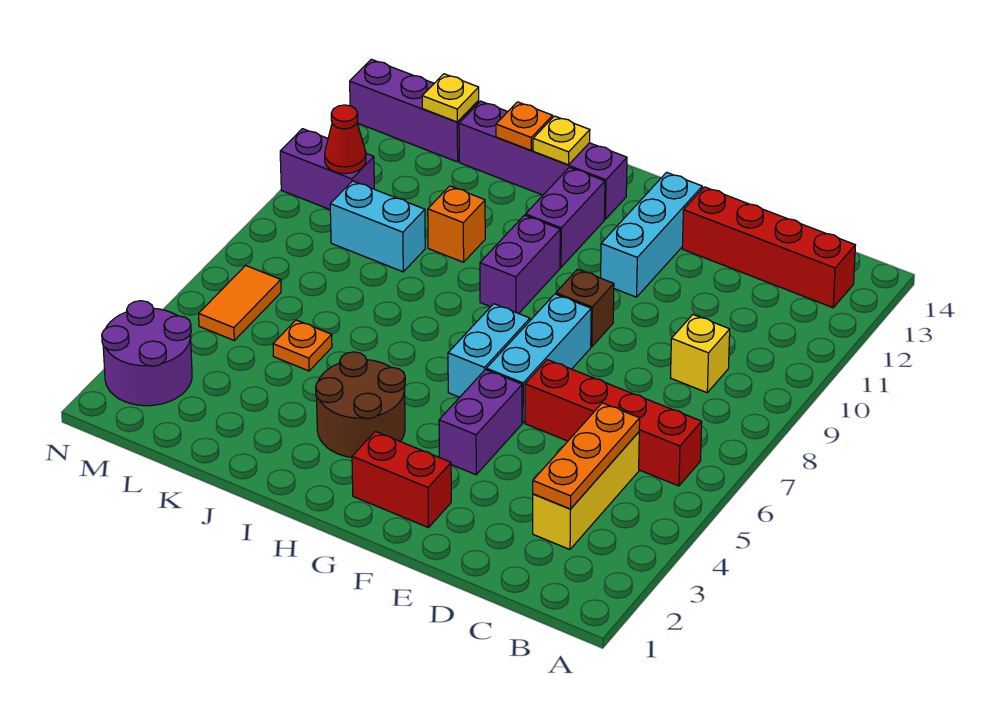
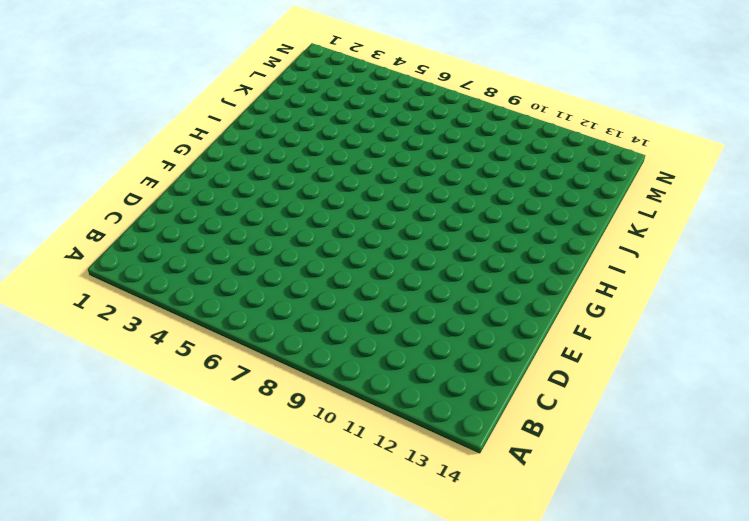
none -> red 1x4 brick [525,360,702,486]
none -> red 1x4 brick [682,187,855,308]
none -> yellow 1x3 brick [533,432,639,549]

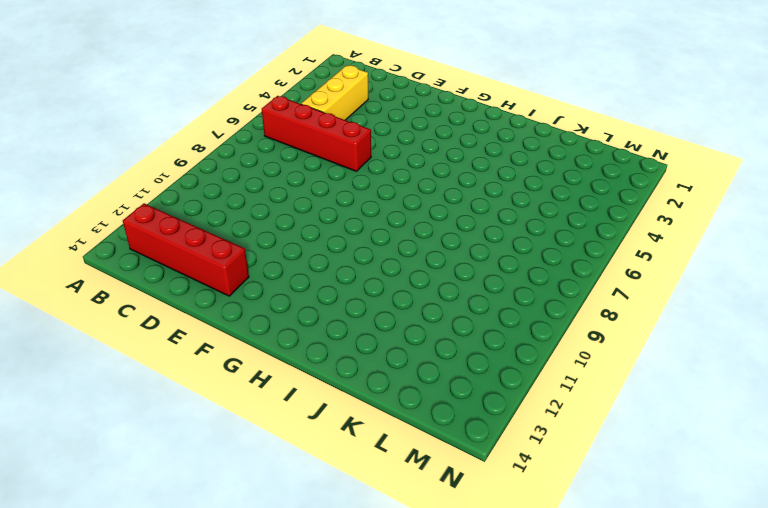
none -> yellow 1x1 brick [671,315,730,393]
none -> red 1x2 brick [352,431,451,528]
none -> purple 1x2 brick [439,370,522,475]

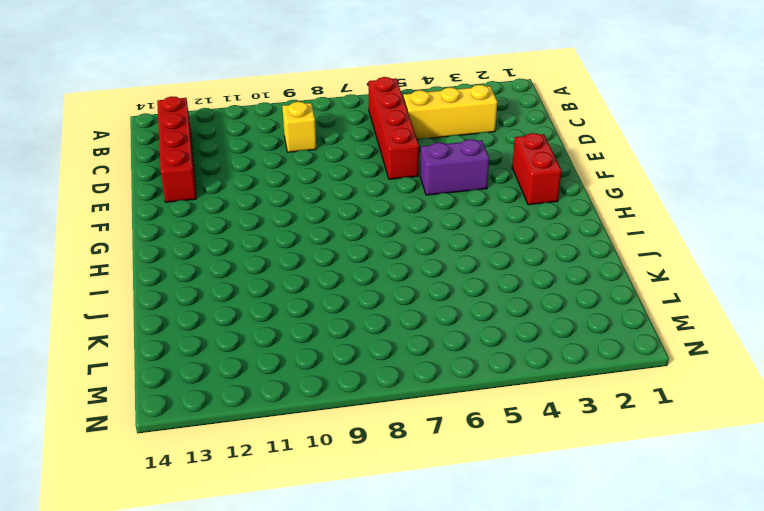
none -> cyan 1x3 brick [486,294,591,423]
none -> brown 1x1 brick [556,269,614,347]
none -> cyan 1x3 brick [601,172,702,297]

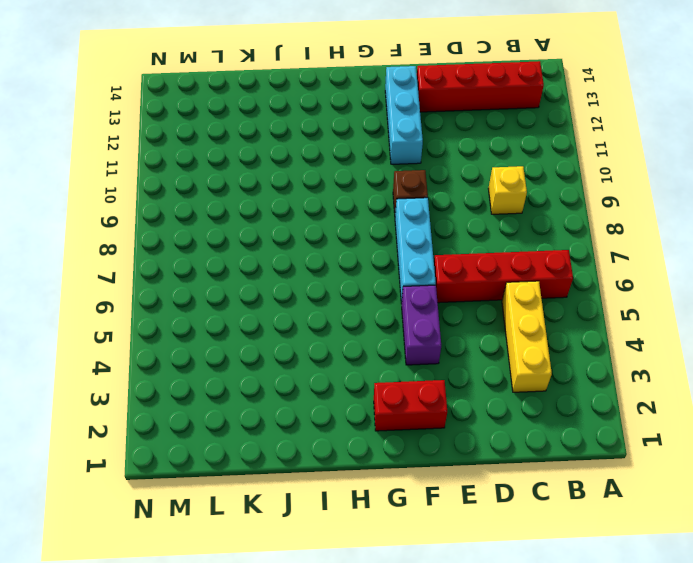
none -> cyan 1x2 brick [448,304,530,397]
none -> brown 2x2 round brick [316,352,405,457]
none -> purple 1x2 brick [480,215,560,314]

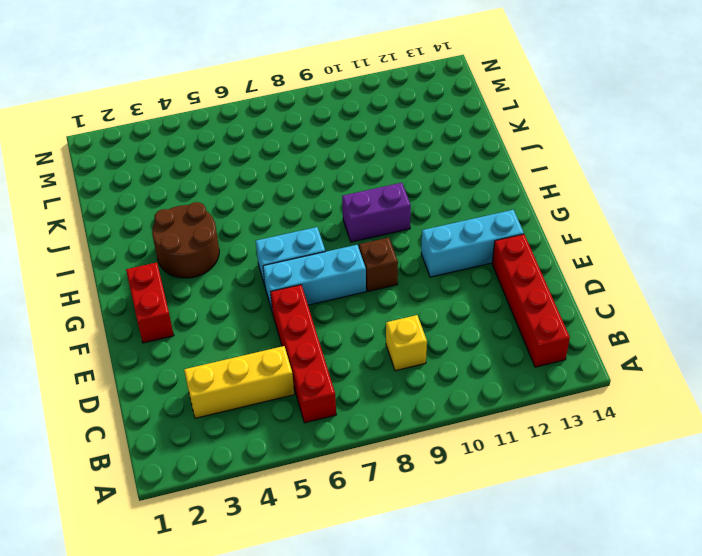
none -> purple 1x2 brick [439,370,522,475]
none -> purple 1x2 brick [526,167,605,267]
none -> purple 1x4 brick [459,101,627,219]

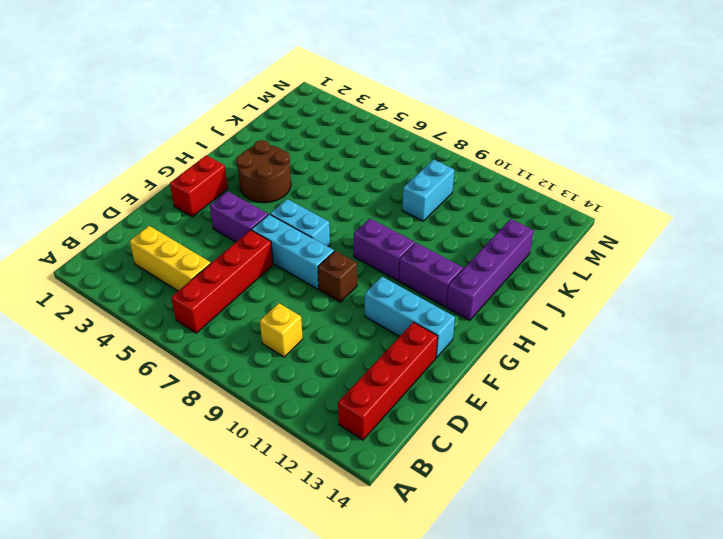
none -> orange 1x1 brick [428,186,485,262]
none -> orange 1x1 plate [273,320,332,371]
none -> purple 1x3 brick [350,59,479,162]

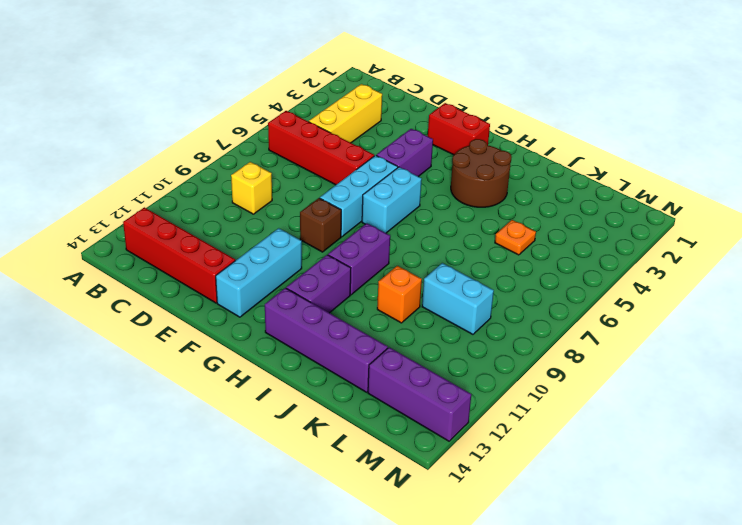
none -> purple 2x2 round brick [102,301,192,406]
none -> orange 1x2 tile [199,265,281,340]
none -> purple 1x2 brick [280,129,374,210]

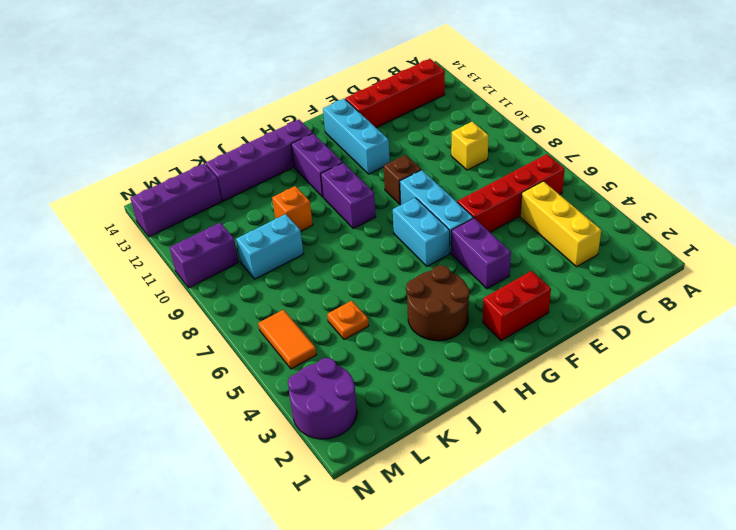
none -> orange 1x3 plate [533,403,640,509]
none -> yellow 1x1 plate [533,116,590,165]
none -> orange 1x1 plate [496,102,553,150]

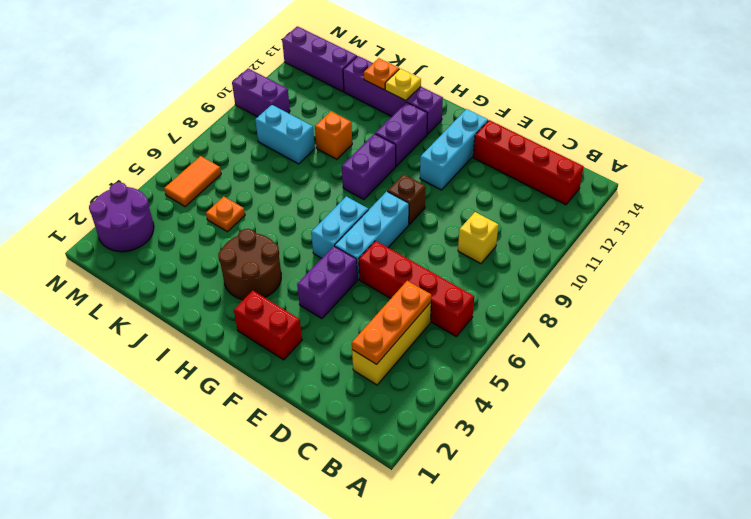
none -> yellow 1x1 plate [422,74,479,122]
none -> red 1x1 cone [325,105,366,174]

